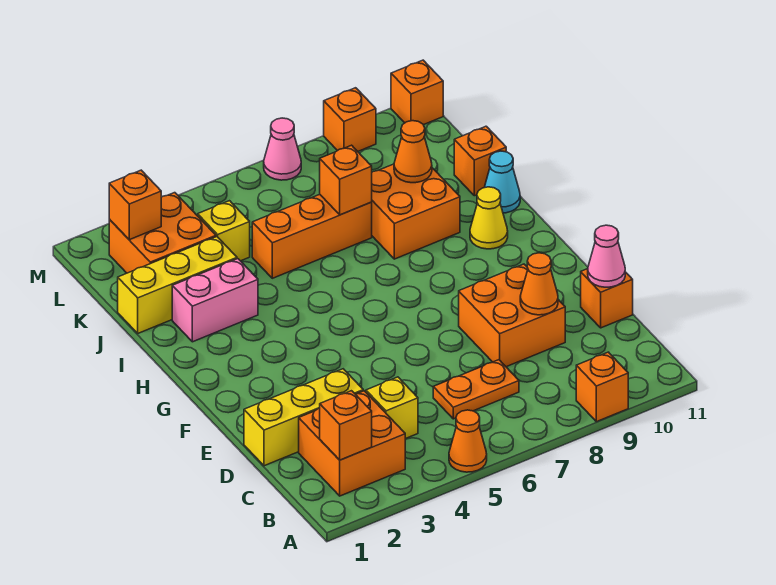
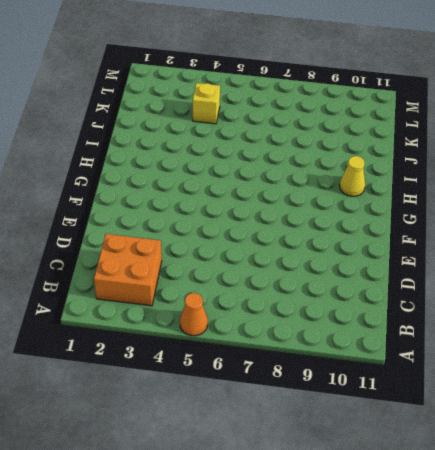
none -> orange 1x1 brick [576,352,628,422]
none -> yellow 1x1 brick [366,377,418,439]
none -> orange 1x2 plate [433,360,519,419]

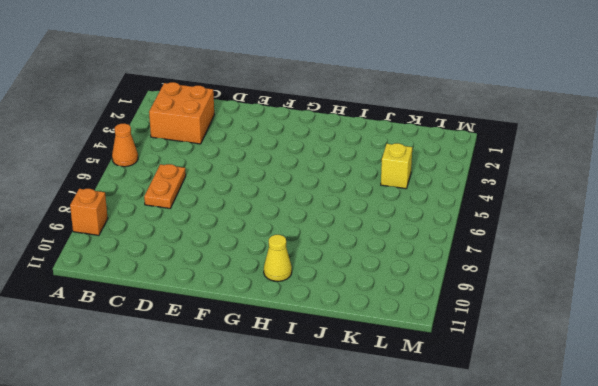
none -> yellow 1x1 brick [366,377,418,439]
none -> yellow 1x3 brick [244,369,363,466]
none -> orange 2x2 brick [459,264,565,367]

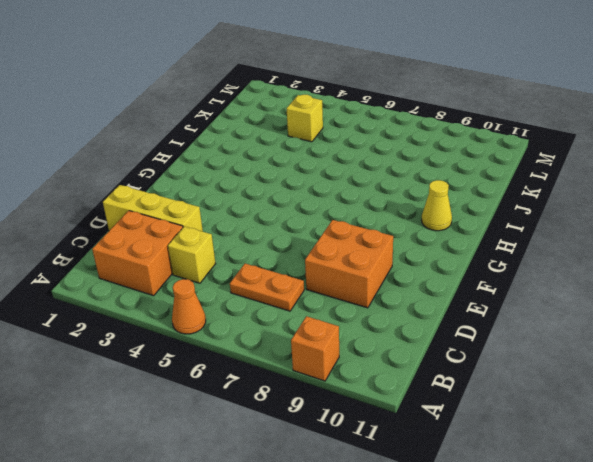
none -> orange 1x1 brick [581,269,633,328]
none -> pink 1x2 brick [172,259,258,342]
none -> orange 2x2 brick [372,164,460,259]

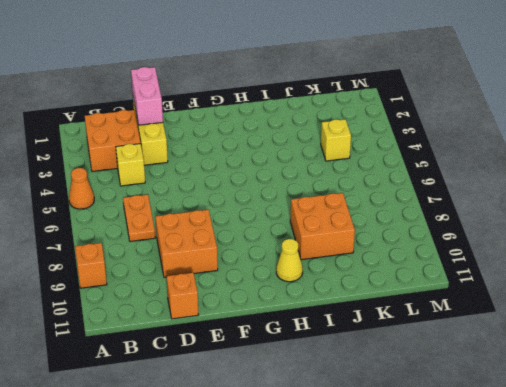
pink 1x2 brick [131,67,163,125] -> pink 1x2 brick moved to [172,259,258,342]
none -> cyan 1x1 cone [484,151,520,213]
none -> yellow 1x3 brick [118,237,237,333]
none -> orange 1x3 brick [252,194,372,278]

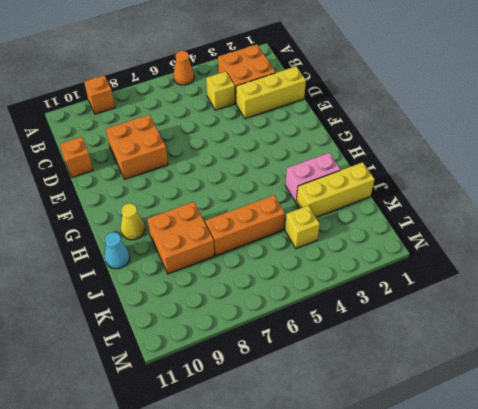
none -> orange 1x2 plate [433,360,519,419]
none -> orange 1x1 brick [454,126,506,196]
none -> orange 2x2 brick [109,193,216,273]

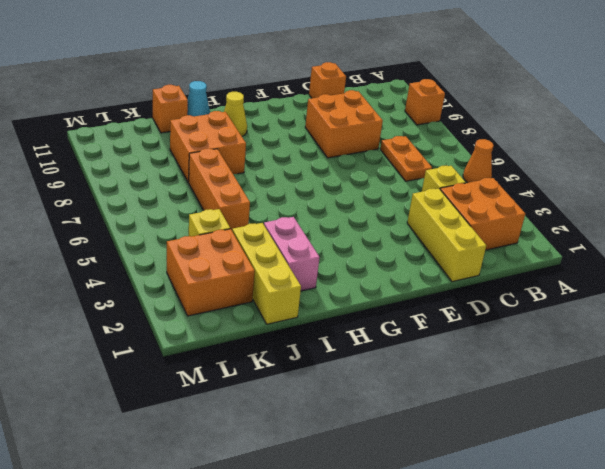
none -> pink 1x1 cone [264,118,301,180]
none -> orange 1x1 brick [324,88,376,151]
none -> orange 1x1 brick [391,60,443,125]

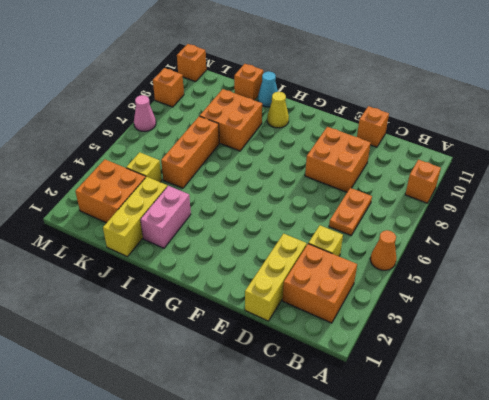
none -> orange 1x1 brick [320,391,372,460]
none -> orange 1x1 cone [520,253,558,315]
none -> pink 1x1 cone [588,225,625,287]

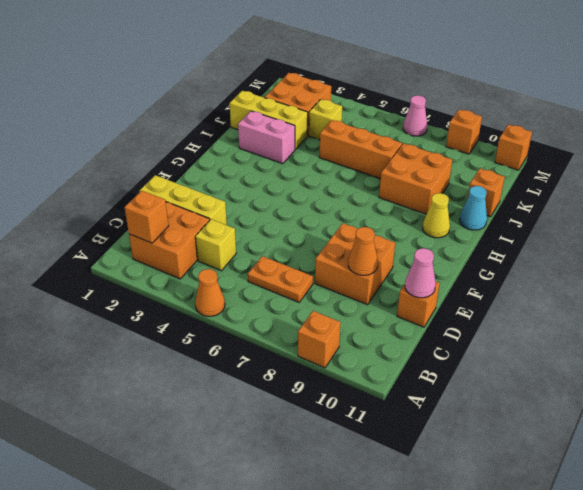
none -> orange 1x1 brick [320,145,372,215]
none -> orange 1x1 cone [394,121,432,183]
none -> orange 1x1 brick [109,170,161,240]

